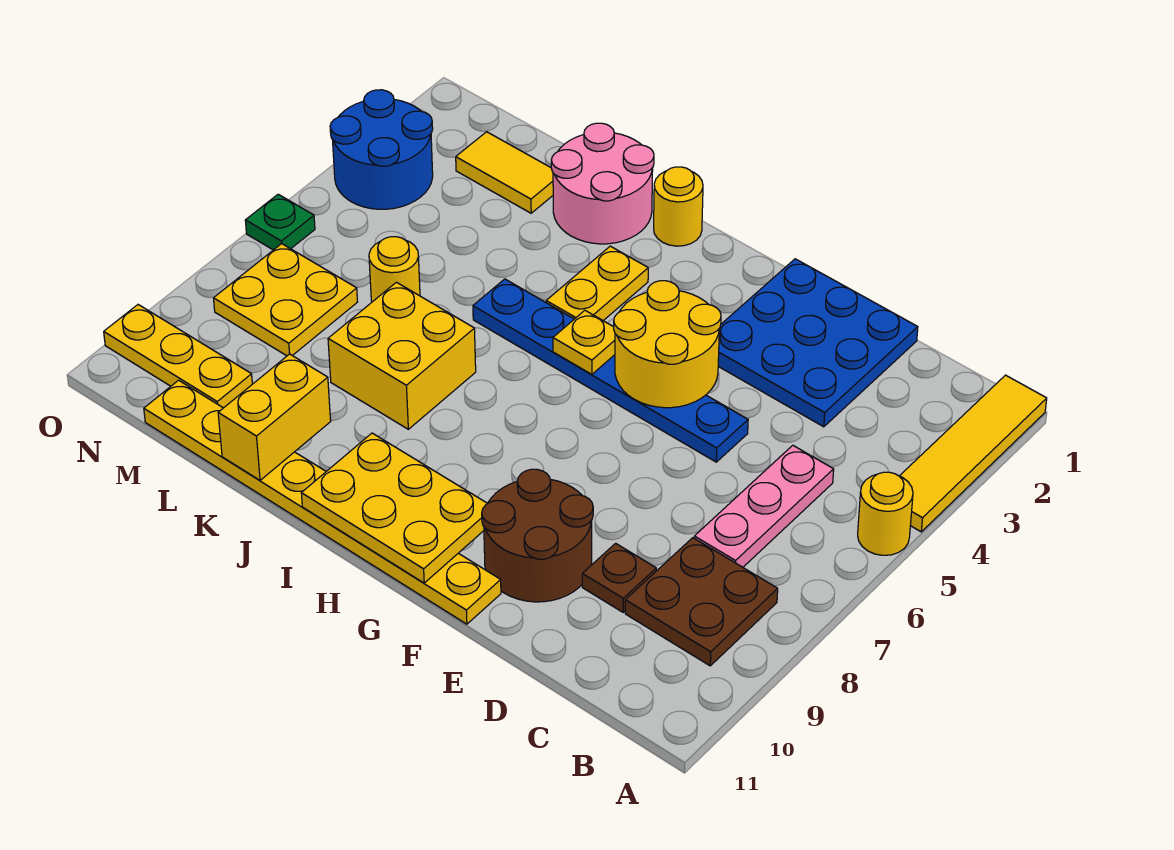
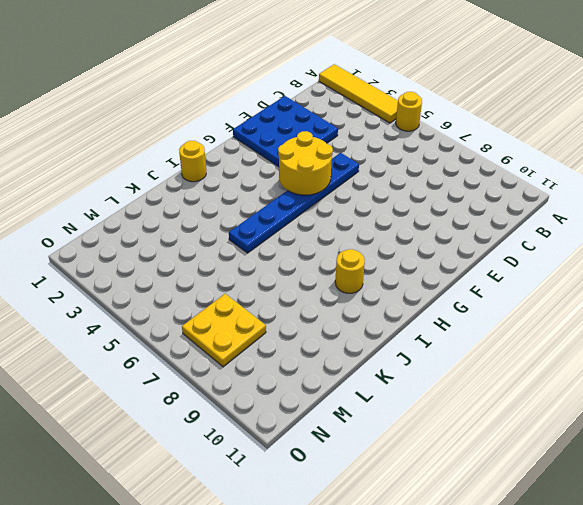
yellow 1x1 round brick [335,249,365,293] -> yellow 1x1 round brick moved to [369,237,420,302]
none -> brown 2x2 plate [625,538,778,666]
none -> pink 1x3 plate [694,445,834,567]
none -> brown 1x1 plate [582,543,656,612]

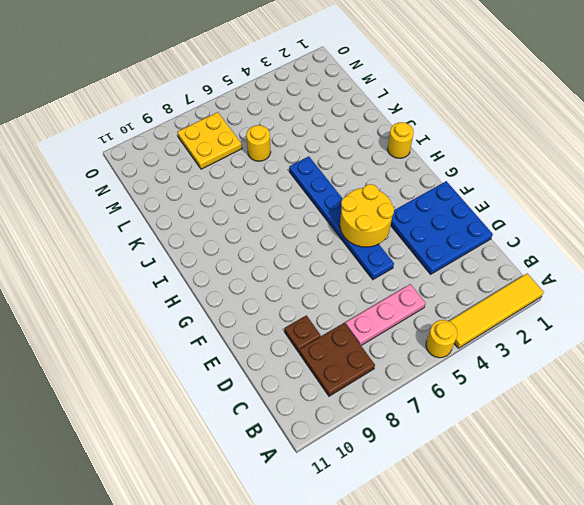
none -> brown 2x2 round brick [482,469,593,602]
none -> yellow 1x8 plate [144,380,501,624]
none -> yellow 1x2 plate [546,246,648,321]

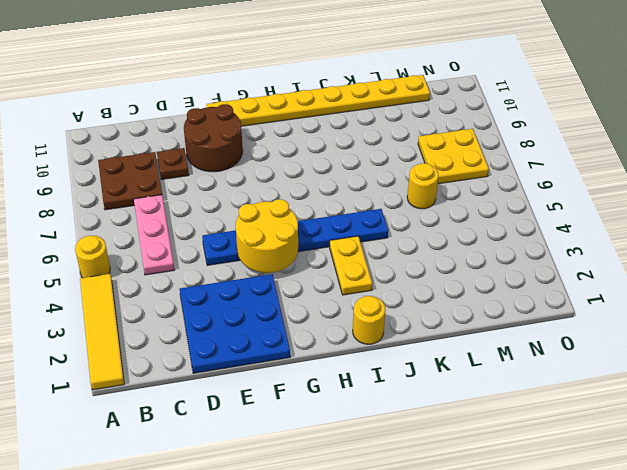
none -> pink 2x2 round brick [551,123,654,244]
none -> yellow 2x2 brick [328,282,476,429]
none -> yellow 1x2 tile [456,132,553,213]

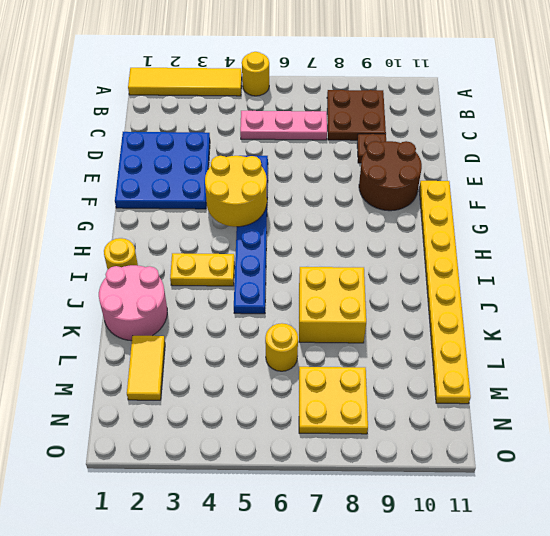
none -> yellow 1x3 plate [104,305,252,408]
none -> blue 2x2 round brick [330,90,433,209]
none -> green 1x1 plate [245,194,315,250]

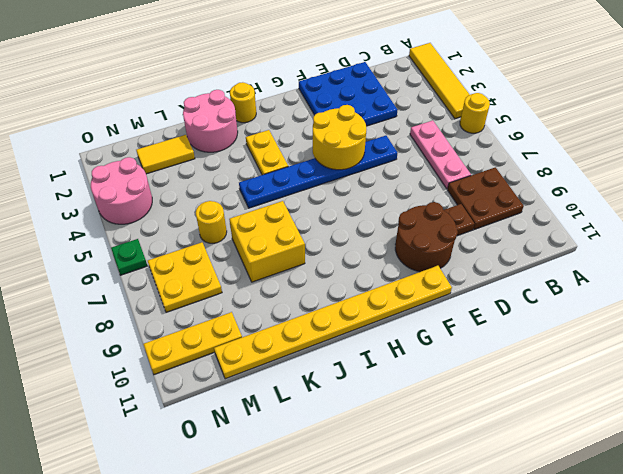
pink 2x2 round brick [91,157,152,224] -> blue 2x2 round brick [330,90,433,209]
none -> yellow 2x3 plate [301,433,487,583]
none -> yellow 1x1 plate [553,310,615,374]
none -> yellow 1x2 brick [218,354,331,480]

